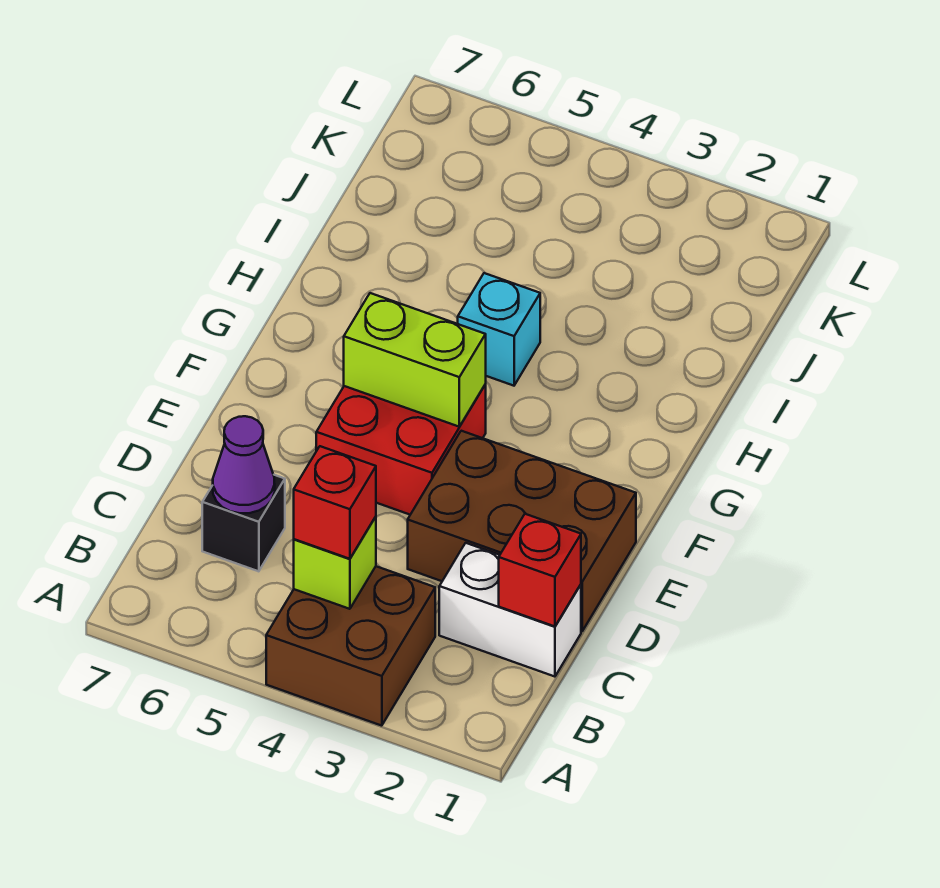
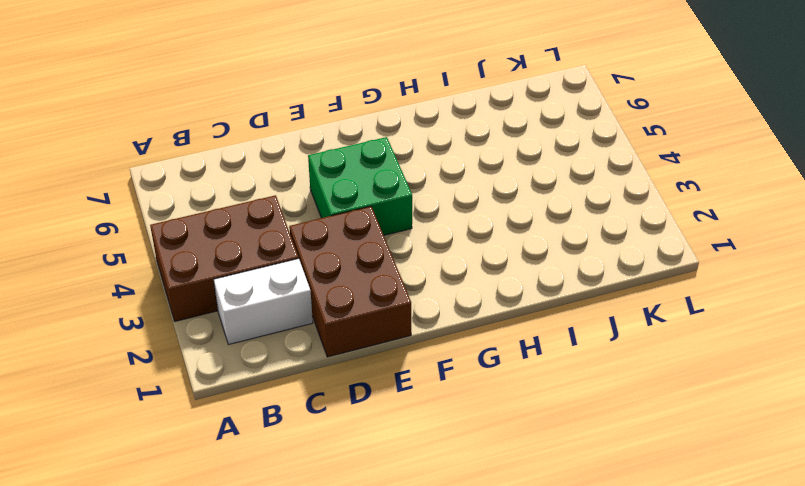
brown 2x3 brick [150,195,299,321] -> brown 2x2 brick [266,566,435,726]
white 1x2 brick [214,259,313,345] -> white 1x2 brick turned to [439,543,581,677]
green 2x2 brick [308,137,412,235] -> red 2x2 brick [316,384,486,515]
none -> black 1x1 brick [202,475,285,571]
none -> cyan 1x1 brick [458,273,540,386]

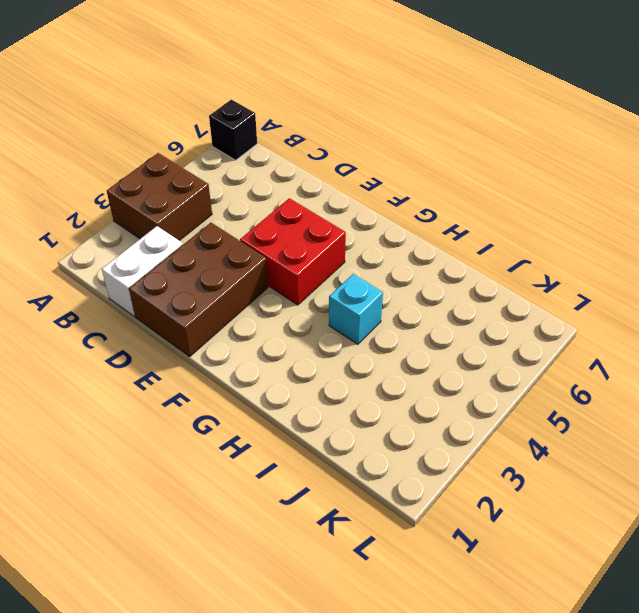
black 1x1 brick [209,99,257,160] -> black 1x1 brick moved to [202,475,285,571]
none -> lime 1x1 brick [294,517,376,609]
none -> red 1x1 brick [499,514,581,626]

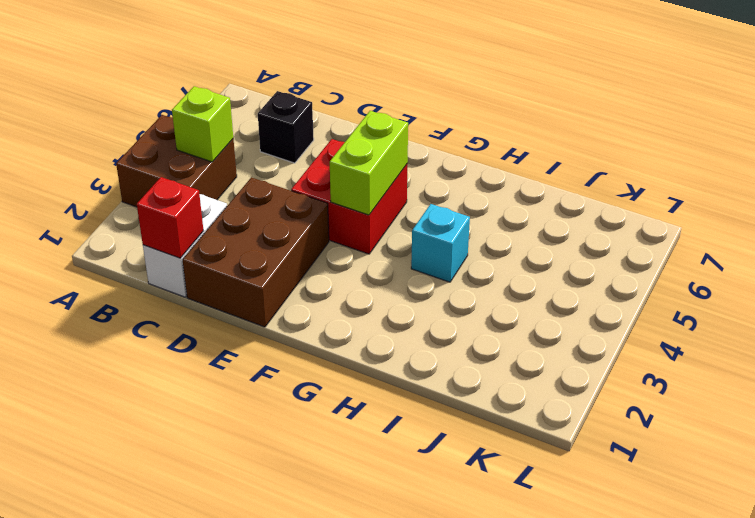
none -> purple 1x1 cone [213,416,275,513]
none -> red 1x1 brick [294,446,376,559]

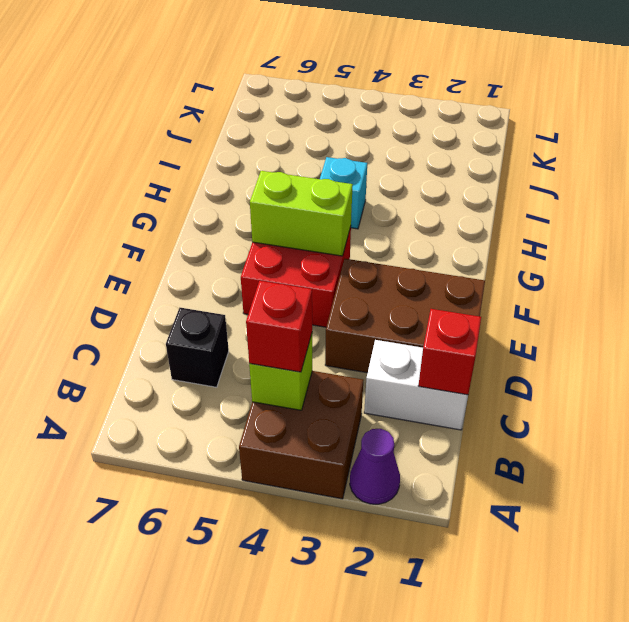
purple 1x1 cone [350,429,400,504] -> purple 1x1 cone moved to [213,416,275,513]

